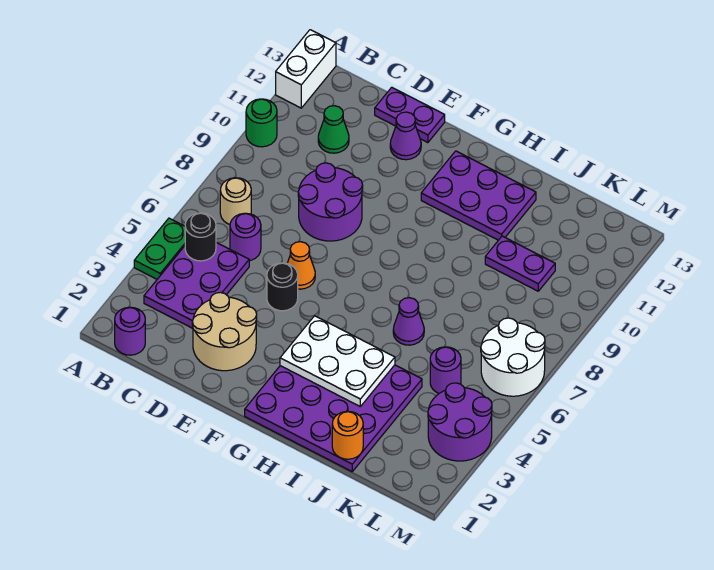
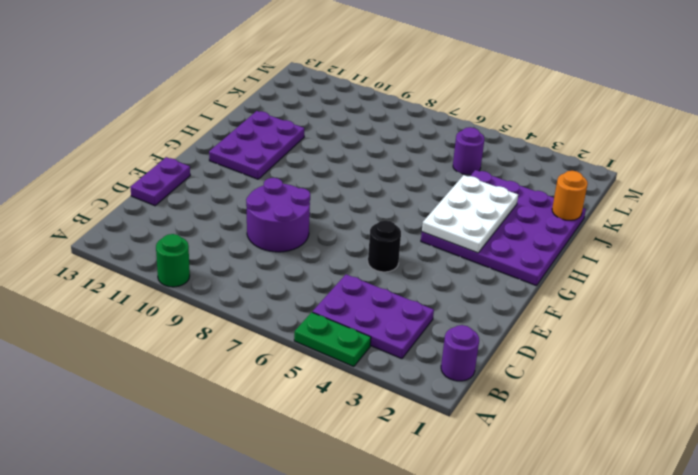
none -> white 1x2 brick [276,30,336,108]
none -> tan 1x1 round brick [220,178,251,224]
none -> purple 1x1 round brick [230,213,261,261]

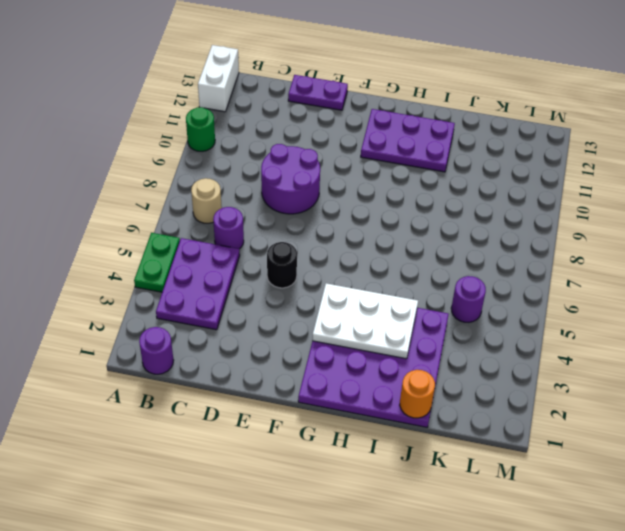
none -> green 1x1 cone [318,106,349,153]
none -> tan 2x2 round brick [192,292,257,371]
none -> orange 1x1 cone [287,242,315,289]

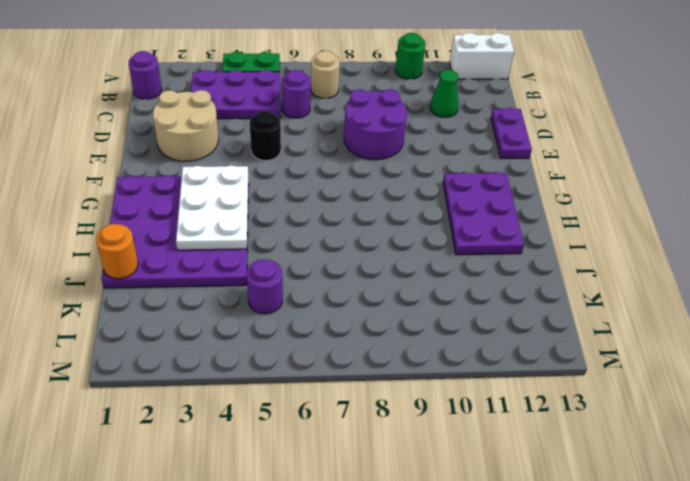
none -> orange 1x1 cone [287,242,315,289]
none -> purple 1x1 cone [390,112,421,160]
none -> purple 1x1 cone [393,298,424,345]

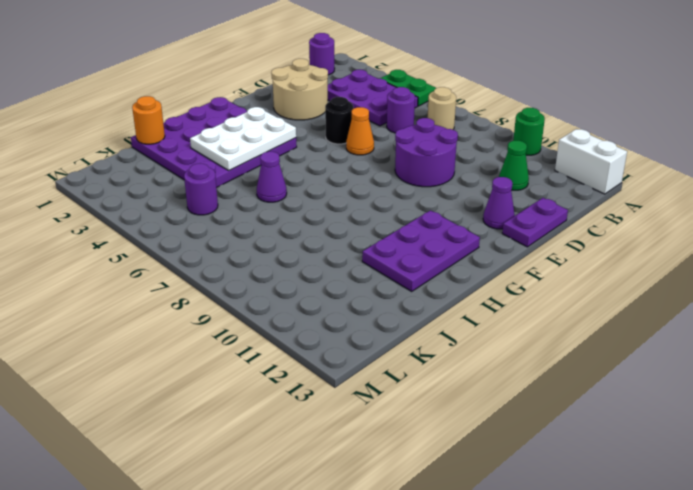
none -> purple 1x2 plate [485,236,555,291]
none -> purple 2x2 round brick [428,383,492,461]
none -> white 2x2 round brick [481,318,545,396]

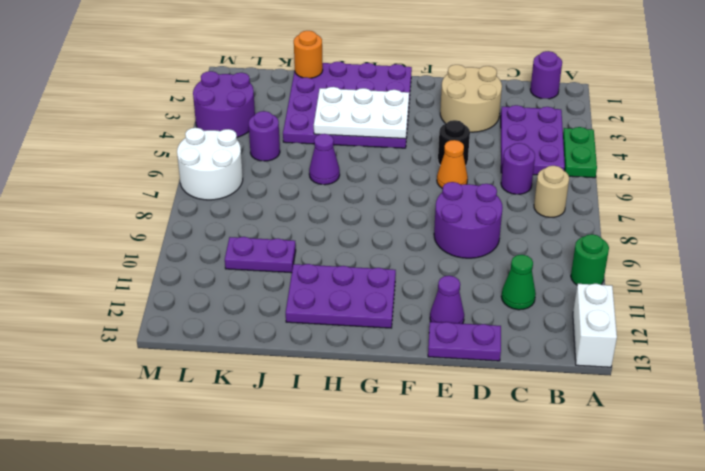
none -> black 1x1 round brick [185,213,216,261]

